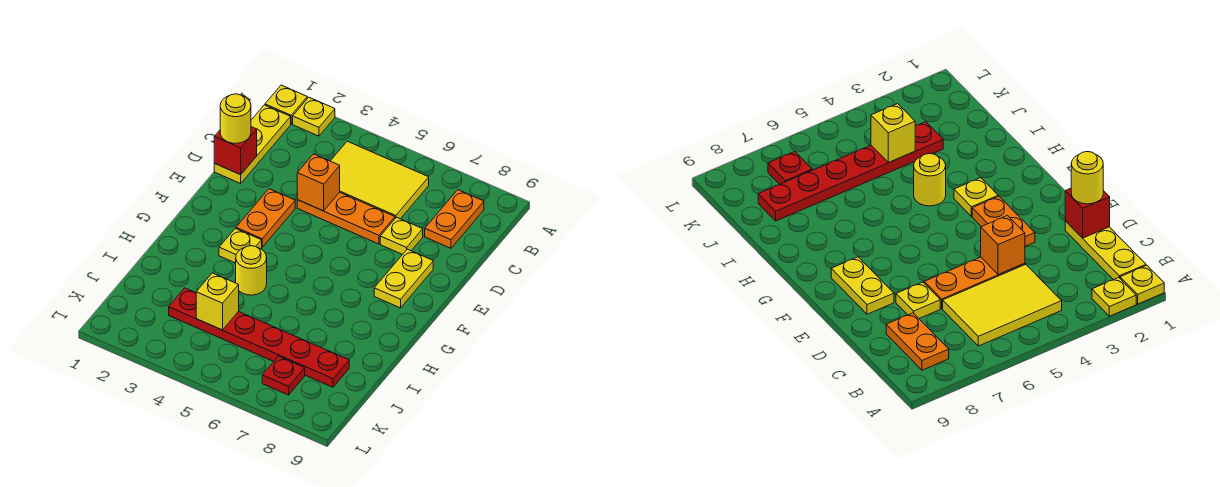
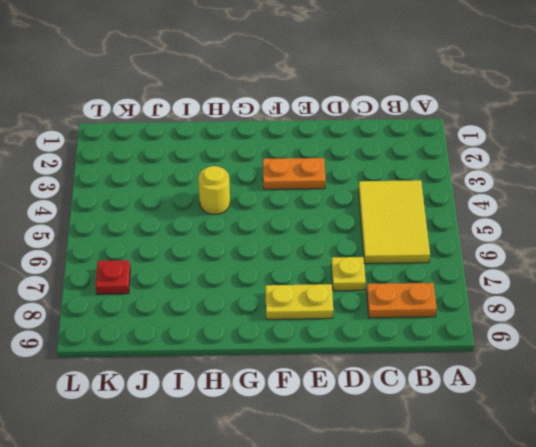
none -> yellow 1x1 plate [265,85,307,124]
none -> yellow 1x1 plate [293,97,335,136]
none -> yellow 1x3 plate [214,105,291,183]

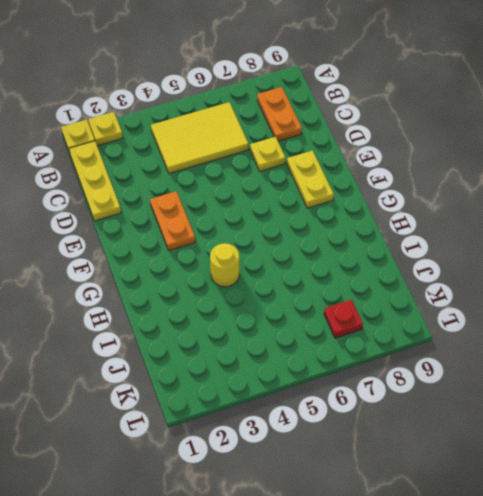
none -> orange 1x3 plate [297,192,395,244]
none -> yellow 1x1 plate [219,228,262,263]
none -> red 1x6 plate [169,288,349,387]

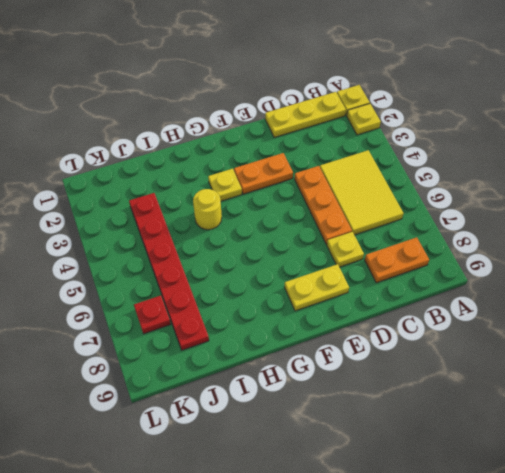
none -> red 1x1 brick [214,127,257,175]
none -> orange 1x1 brick [297,154,340,211]
none -> yellow 1x1 brick [196,273,239,330]

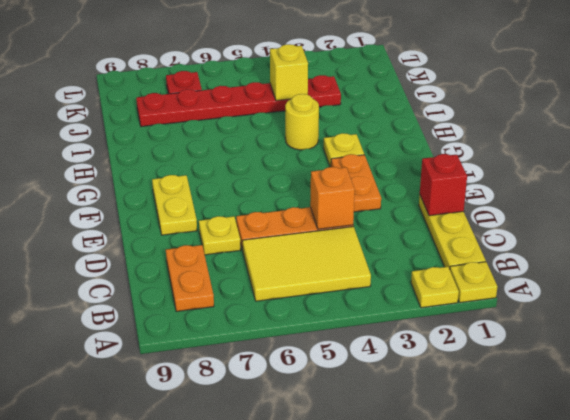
none -> yellow 1x1 round brick [220,94,251,143]

